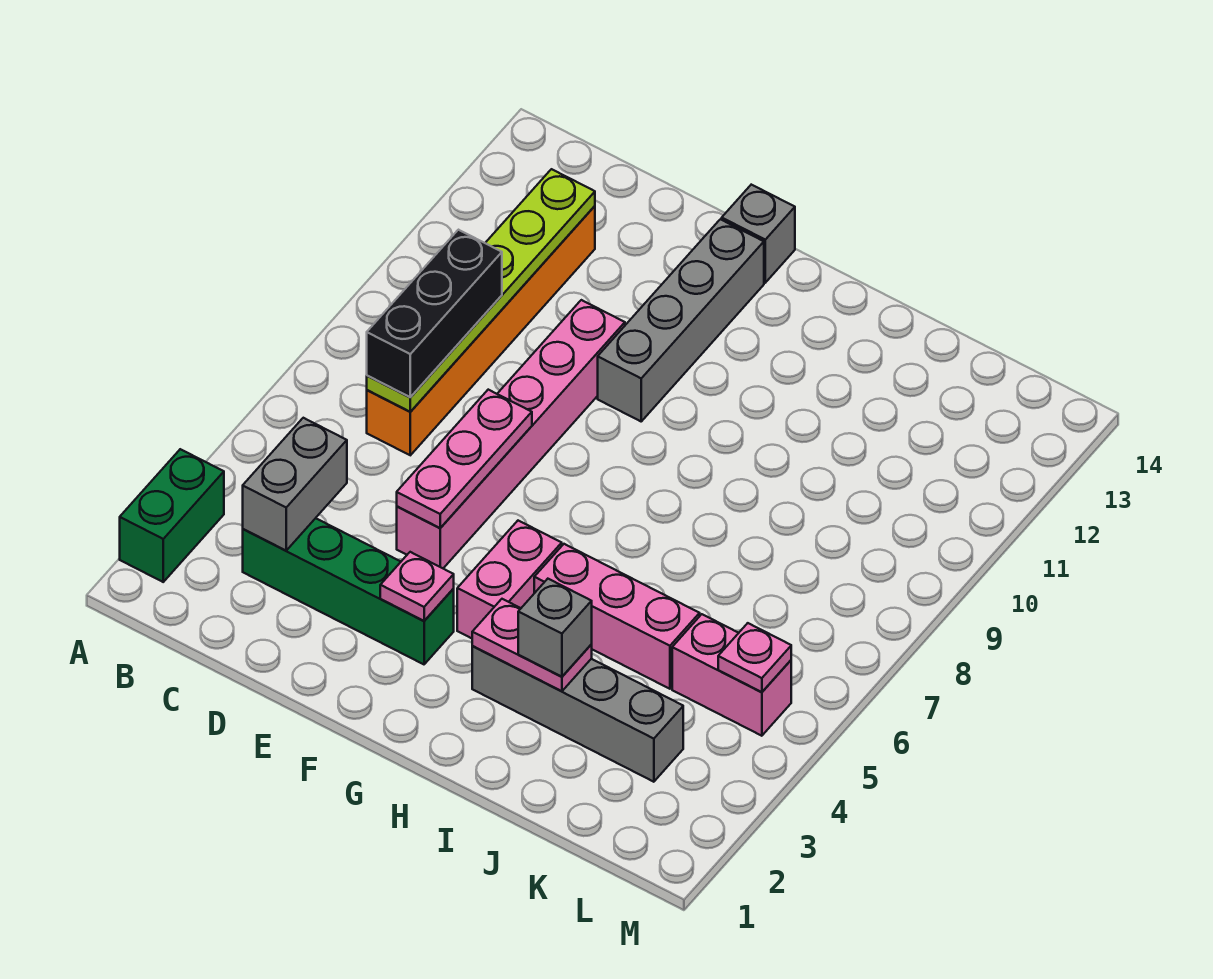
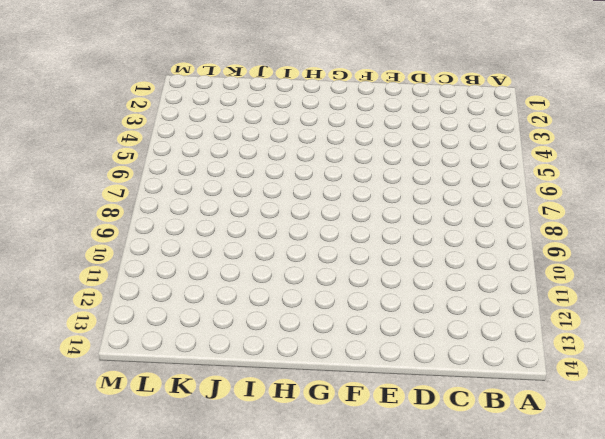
none -> green 1x2 brick [120,449,224,582]
none -> green 1x4 brick [243,518,454,664]
none -> orange 1x6 brick [367,206,595,455]

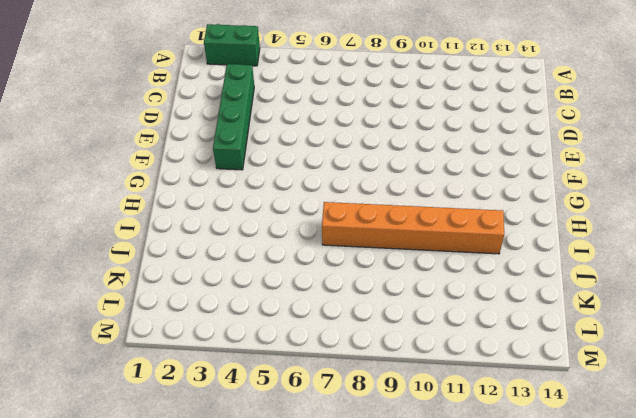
orange 1x6 brick [322,202,504,254] -> orange 1x6 brick moved to [367,206,595,455]
none -> pink 1x6 brick [397,300,625,568]
none -> grey 1x4 brick [598,219,764,421]
none -> grey 1x1 brick [722,185,795,283]

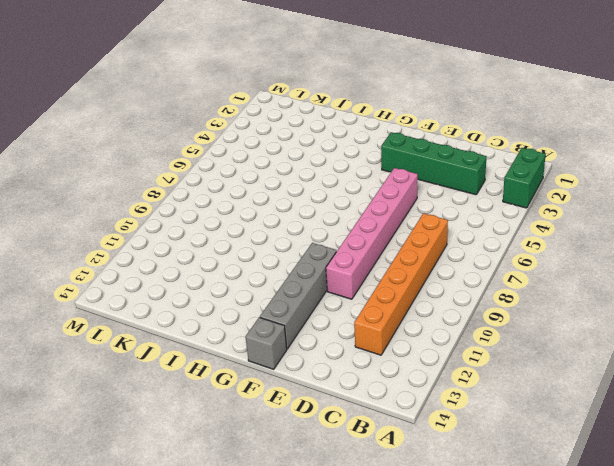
none -> pink 1x2 brick [457,521,562,638]
none -> grey 1x4 brick [472,646,683,782]
none -> pink 1x3 brick [534,544,700,689]

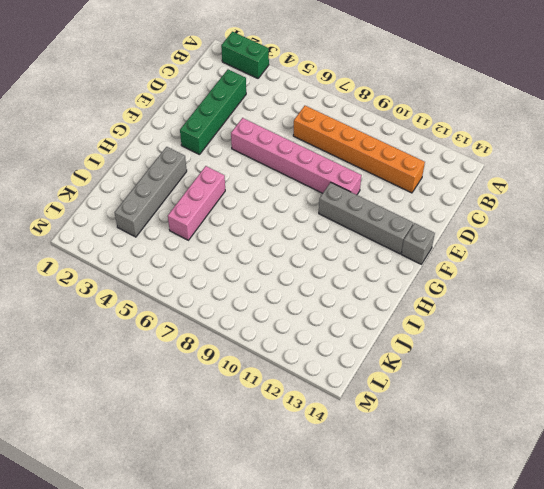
none -> pink 1x2 brick [457,521,562,638]
none -> pink 1x2 brick [672,614,791,736]
none -> grey 1x2 brick [243,418,347,550]

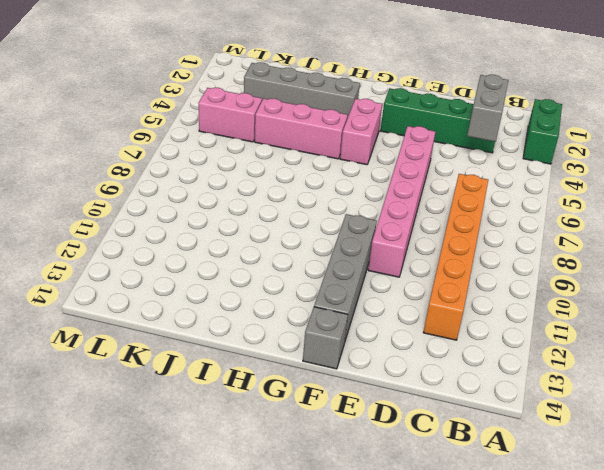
none -> lime 1x6 plate [367,169,595,412]
none -> pink 1x3 plate [397,390,532,528]
none -> pink 1x1 plate [380,552,454,621]

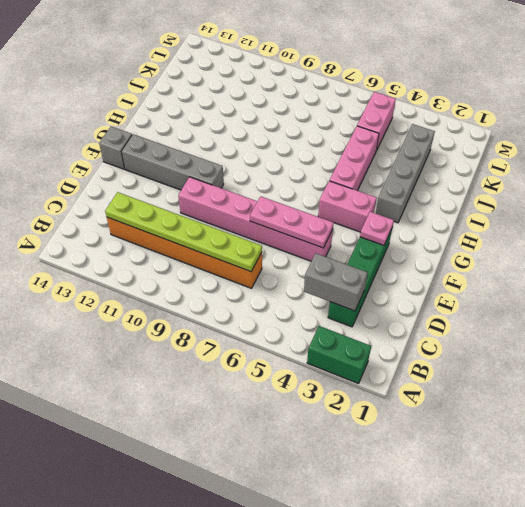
none -> pink 1x2 plate [472,599,592,691]
none -> pink 1x1 plate [718,623,791,692]
none -> black 1x3 brick [367,230,502,397]

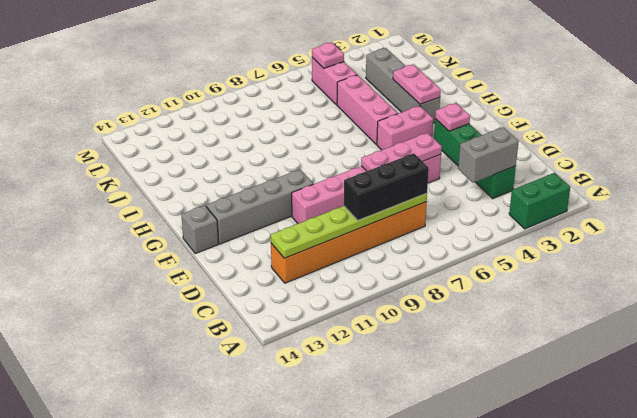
none -> grey 1x1 brick [518,579,592,677]

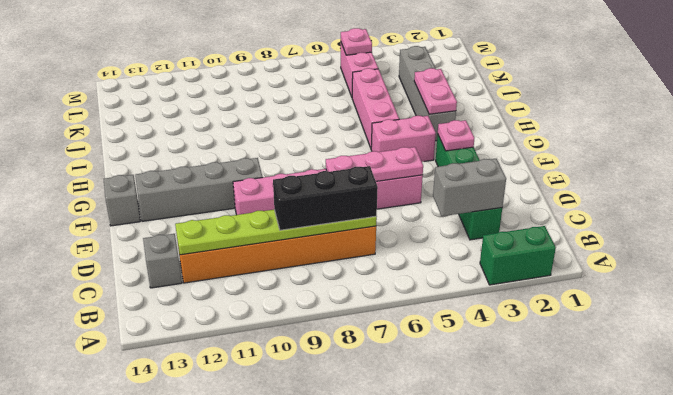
grey 1x1 brick [143,234,182,288] -> grey 1x1 brick moved to [518,579,592,677]

